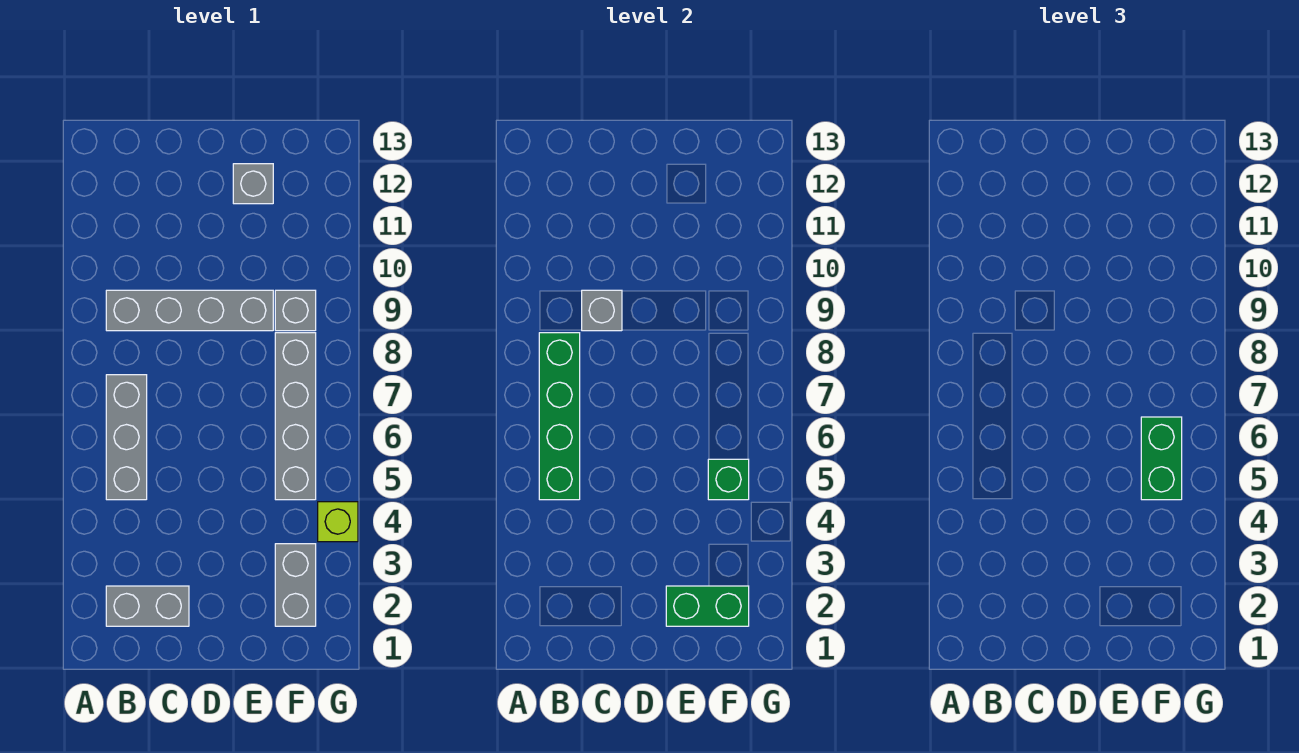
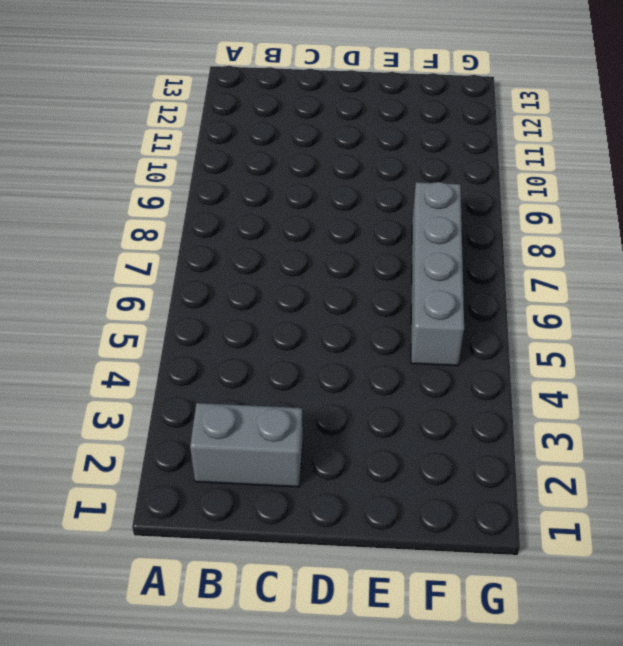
none -> grey 1x3 brick [106,375,147,500]
none -> grey 1x4 brick [106,290,273,331]
none -> grey 1x1 brick [233,164,273,204]

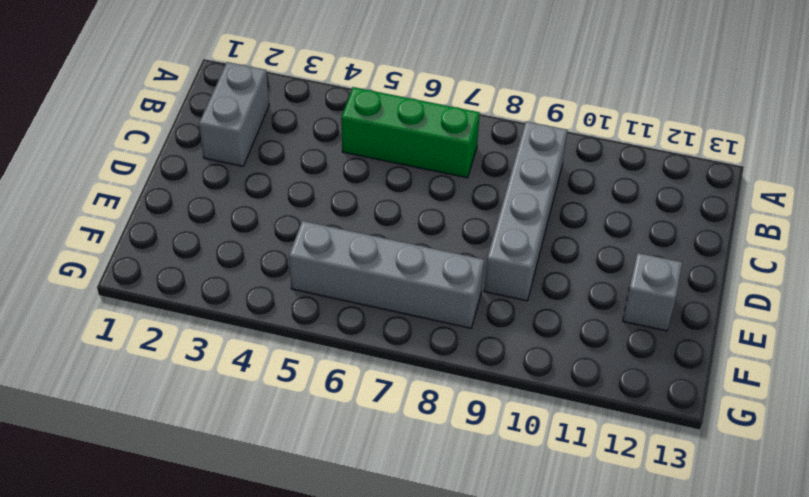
green 1x3 brick [341,87,480,178] -> grey 1x3 brick [106,375,147,500]
none -> grey 1x2 brick [275,544,316,626]
none -> grey 1x1 brick [275,290,316,331]
none -> lime 1x1 brick [318,502,358,542]

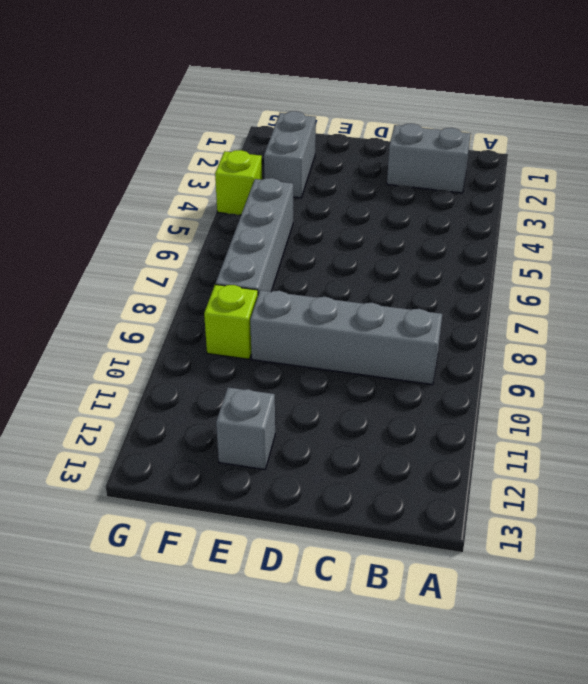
lime 1x1 brick [204,284,258,359] -> grey 1x1 brick [275,290,316,331]
none -> grey 1x3 brick [106,375,147,500]
none -> green 1x4 brick [539,333,580,500]
none -> grey 1x1 brick [582,290,622,331]

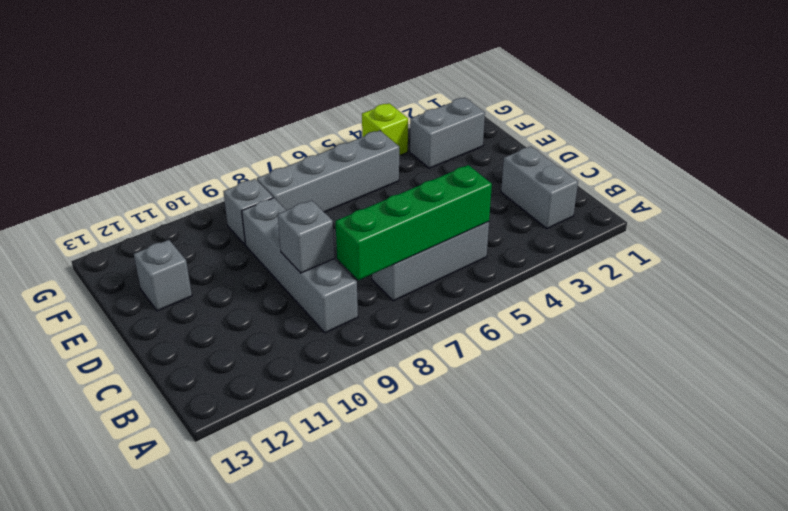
none -> green 1x2 brick [666,586,749,626]
none -> green 1x1 brick [708,459,749,500]
none -> green 1x2 brick [1141,417,1182,500]

